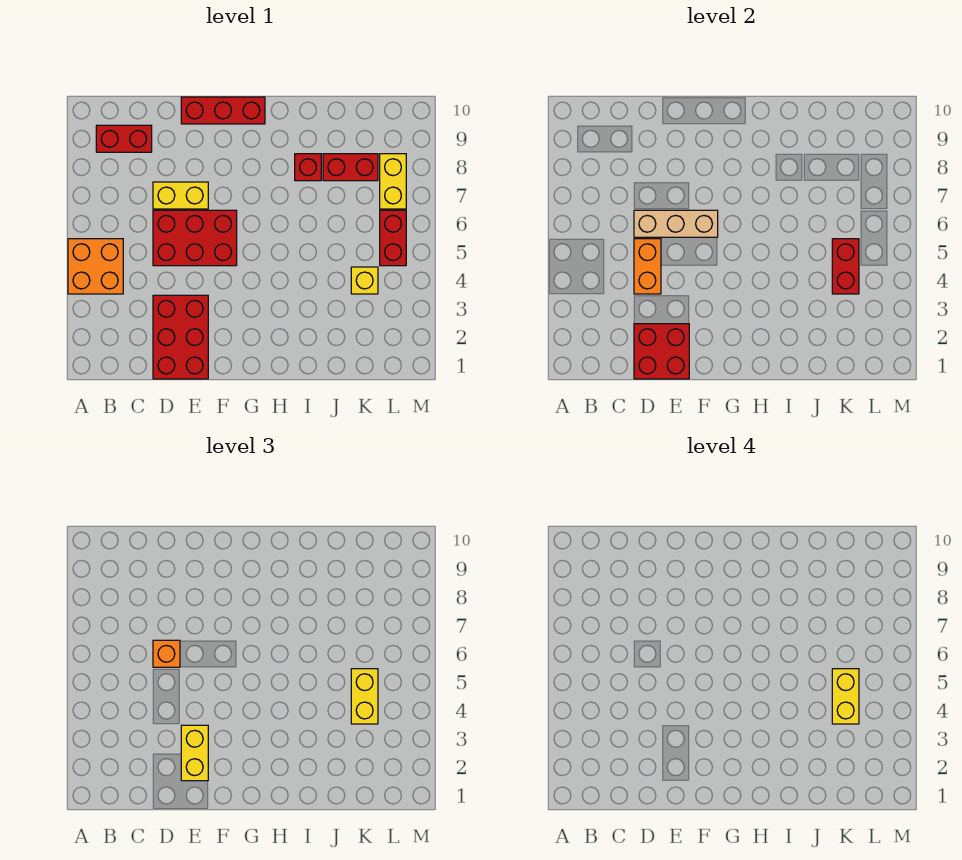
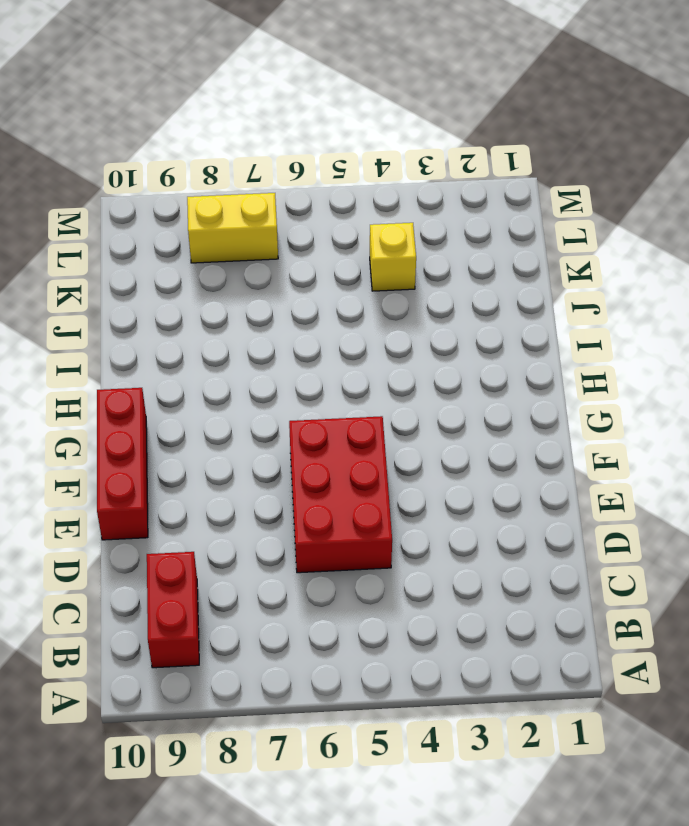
none -> orange 2x2 brick [68,239,123,294]
none -> red 2x3 brick [153,295,208,379]
none -> yellow 1x2 brick [153,182,208,209]

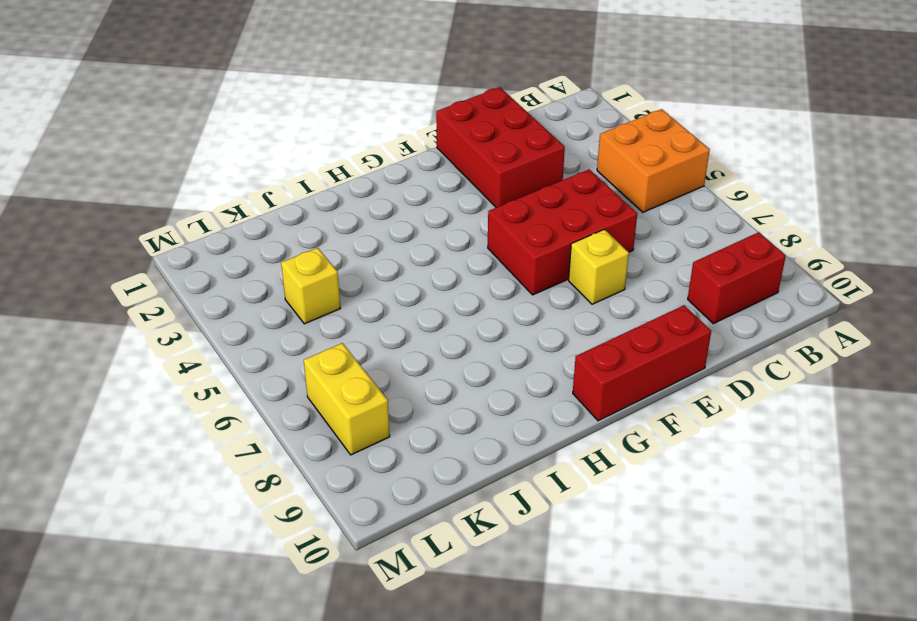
yellow 1x1 brick [569,229,629,304] -> yellow 1x2 brick [153,182,208,209]
none -> red 1x1 brick [295,154,321,181]
none -> red 1x2 brick [323,154,378,181]
none -> red 1x2 brick [380,210,406,266]

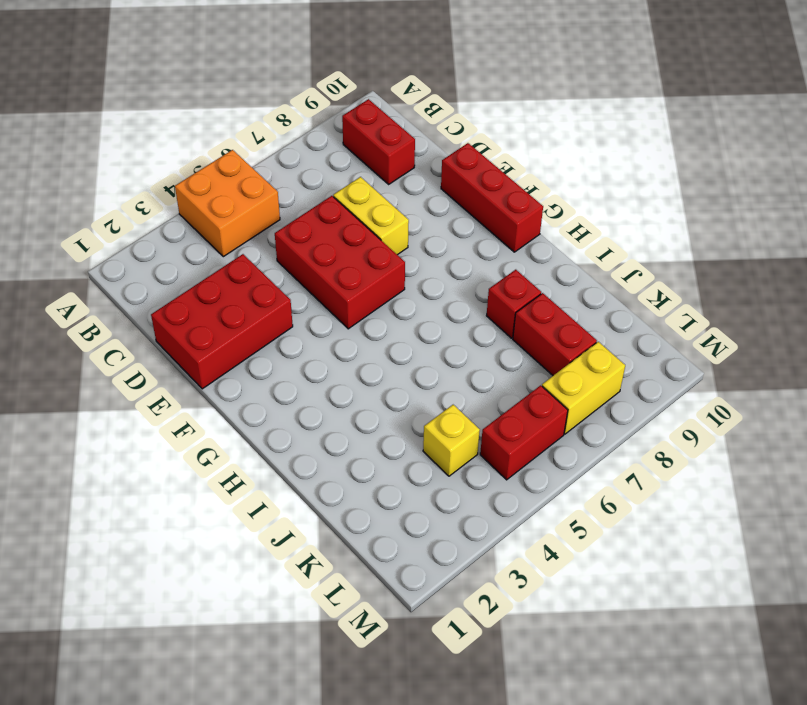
none -> red 2x2 brick [634,324,689,379]
none -> orange 1x2 brick [634,239,661,294]
none -> tan 1x3 brick [634,210,718,237]

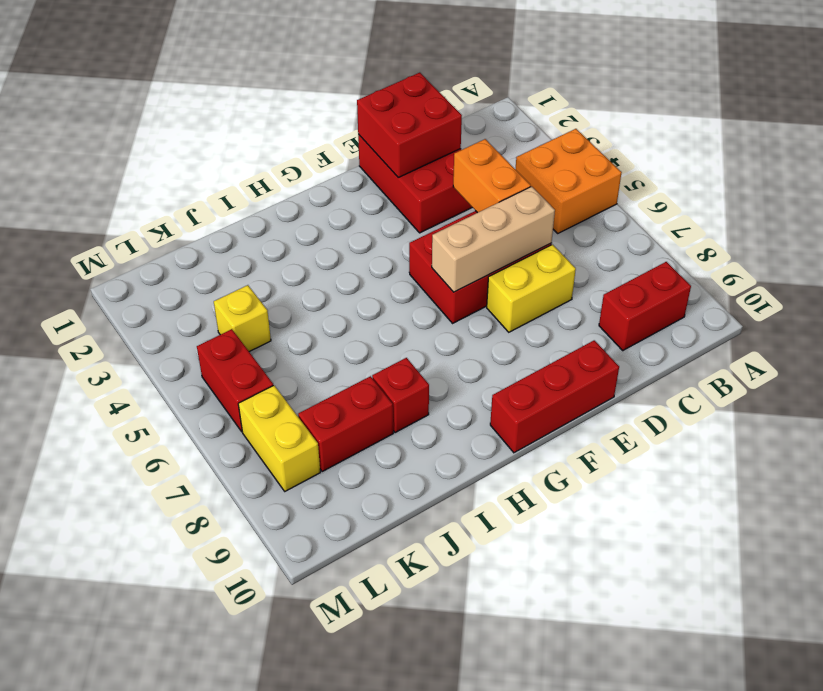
none -> red 1x2 brick [832,239,859,294]
none -> orange 1x1 brick [153,640,180,667]
none -> yellow 1x2 brick [181,725,208,781]

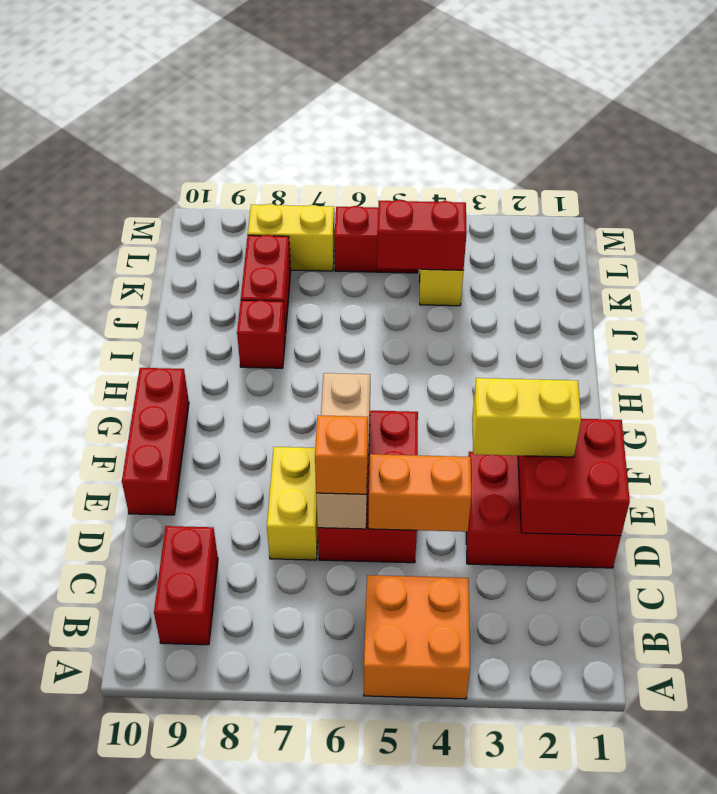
none -> yellow 1x2 brick [351,669,378,724]
none -> yellow 1x2 brick [832,669,859,724]

